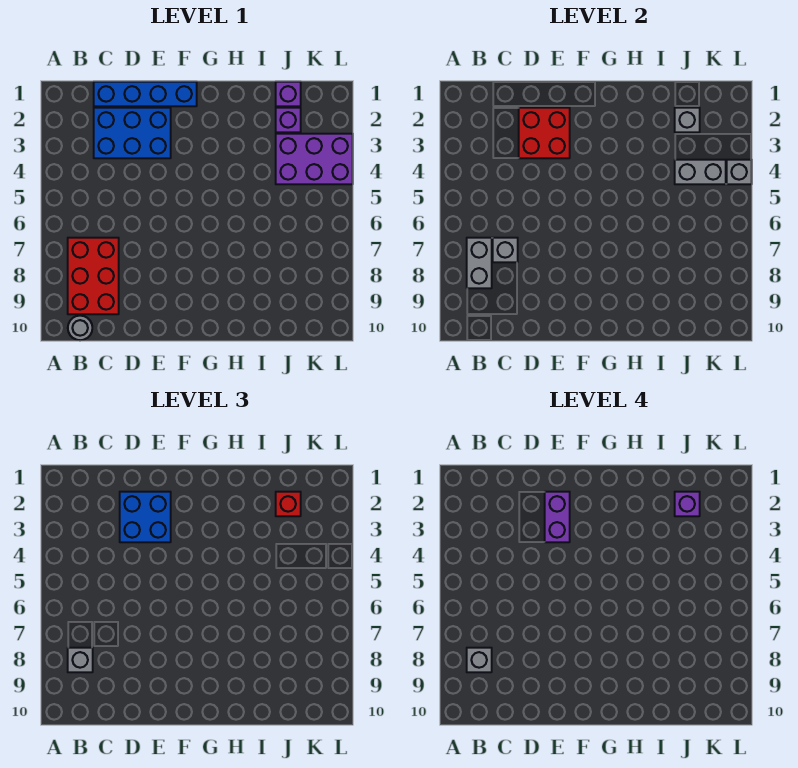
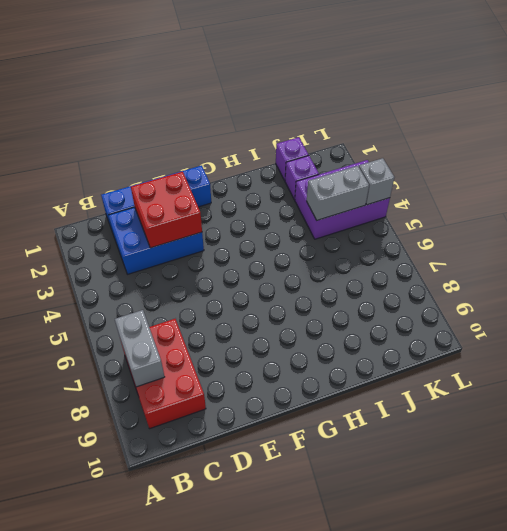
none -> grey 1x1 round brick [68,316,92,340]
none -> grey 1x1 brick [493,238,518,262]
none -> grey 1x1 brick [675,108,700,132]

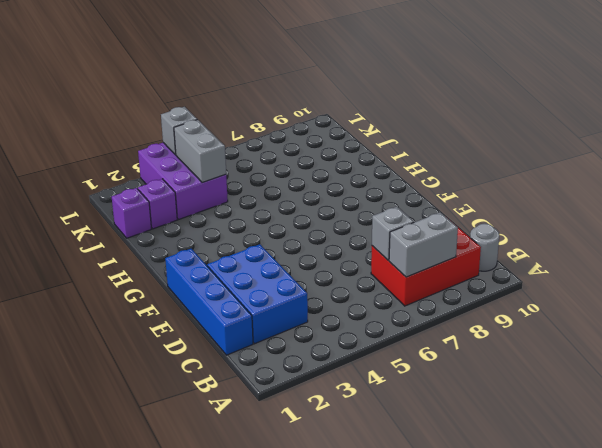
none -> red 2x2 brick [519,108,570,158]
none -> grey 1x1 brick [675,108,700,132]
none -> grey 1x1 brick [68,648,93,672]

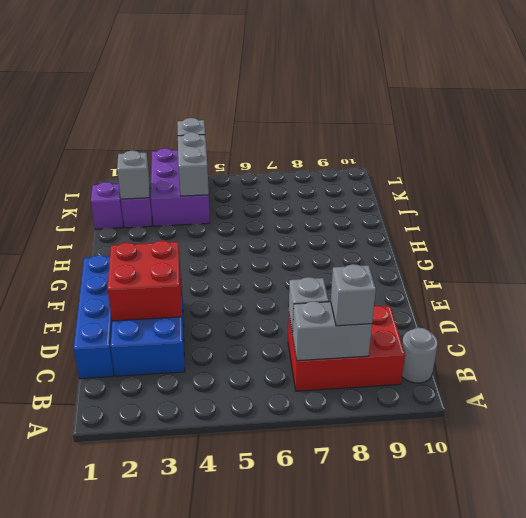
none -> blue 2x2 brick [120,492,171,542]
none -> red 1x1 brick [276,492,301,516]
none -> grey 1x1 brick [467,648,492,672]

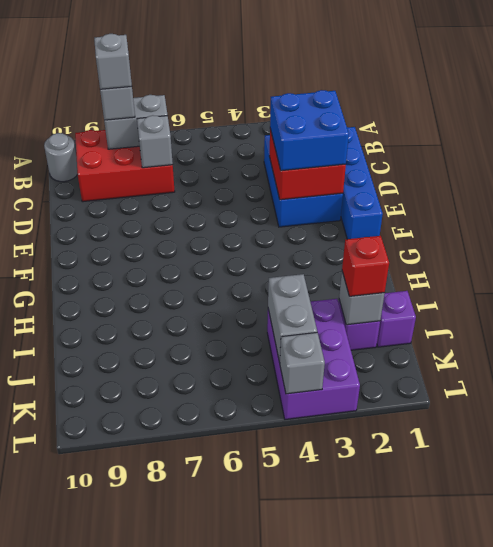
none -> purple 1x2 brick [545,492,570,542]
none -> purple 1x1 brick [675,492,700,516]

